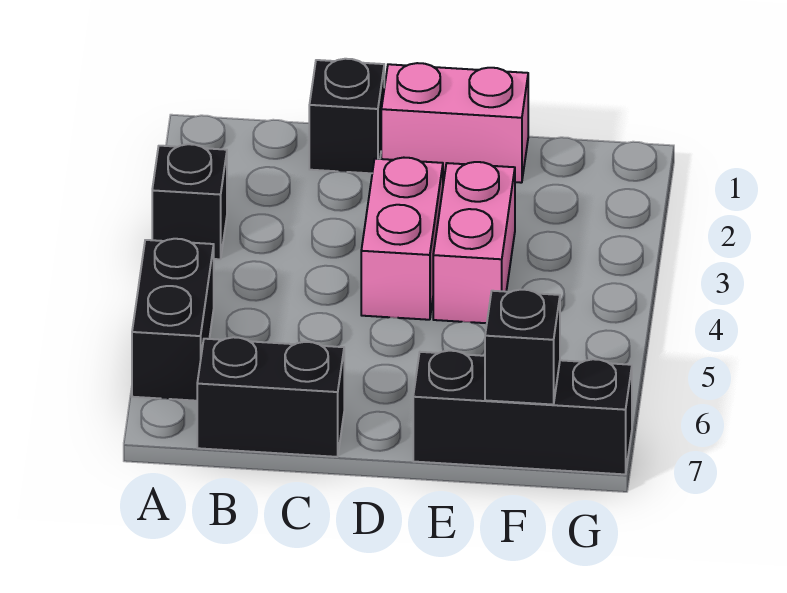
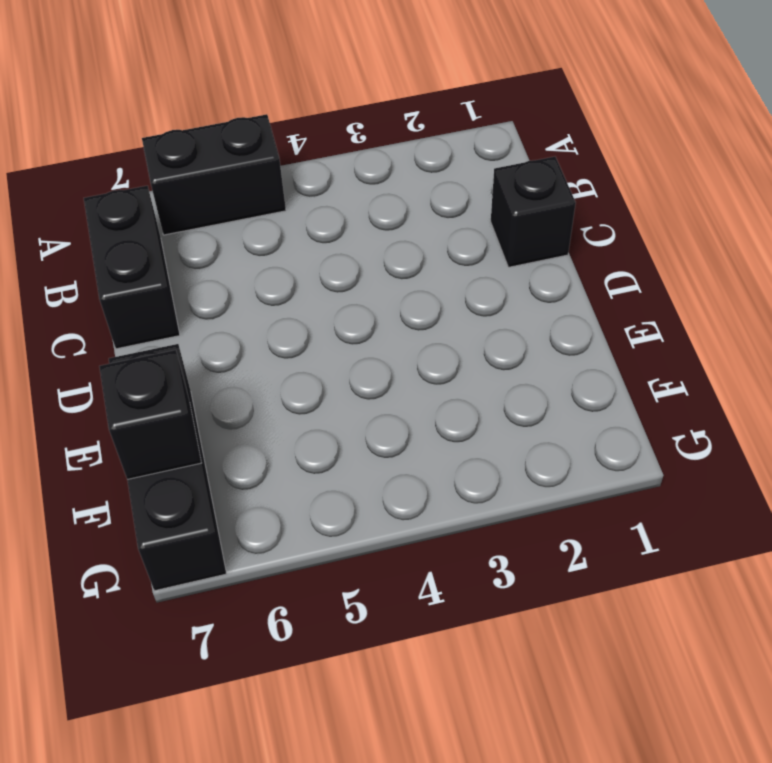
none -> black 1x1 brick [152,144,227,259]
none -> pink 1x2 brick [381,63,528,183]

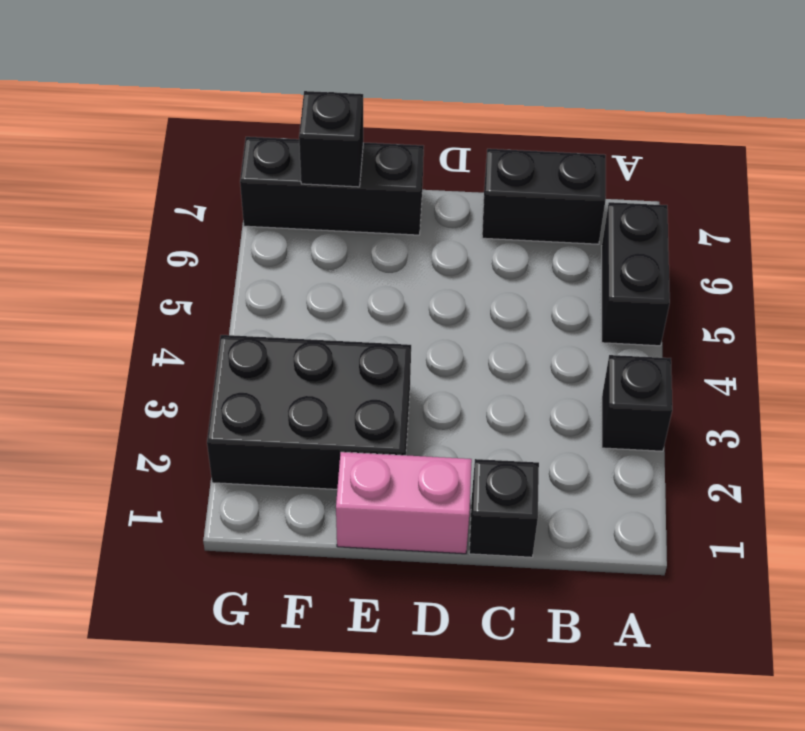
black 2x3 brick [207,335,411,489] -> pink 1x2 brick [433,162,515,323]
none -> pink 1x2 brick [361,158,443,320]

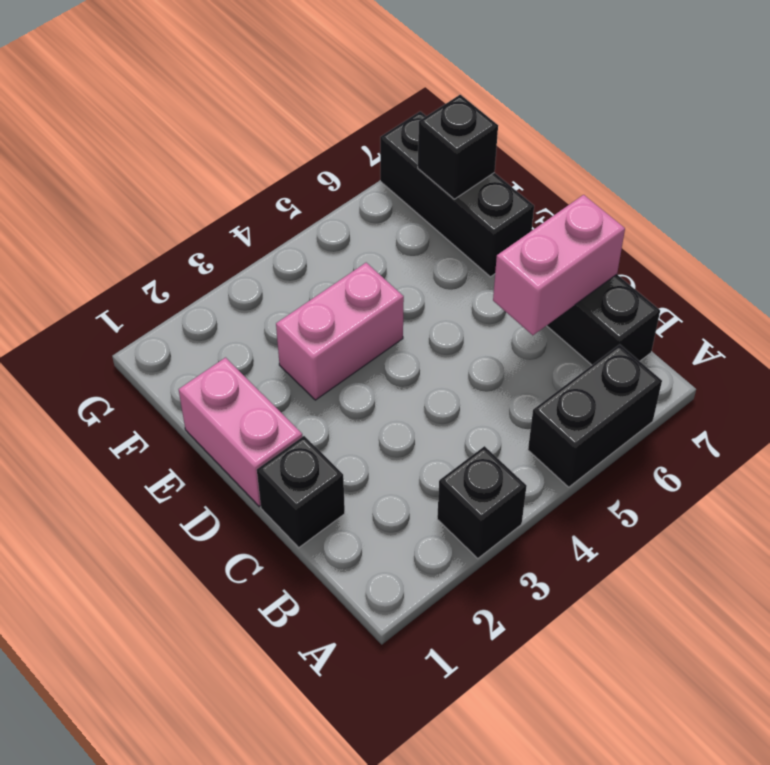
pink 1x2 brick [493,195,625,335] -> pink 1x2 brick moved to [361,158,443,320]

